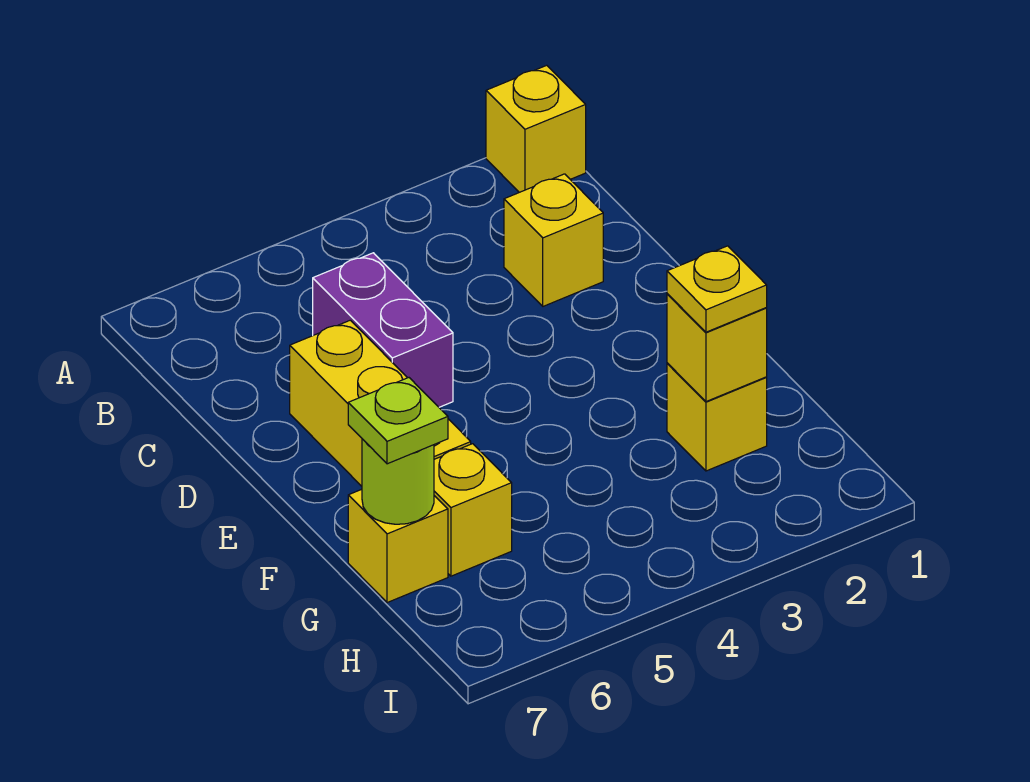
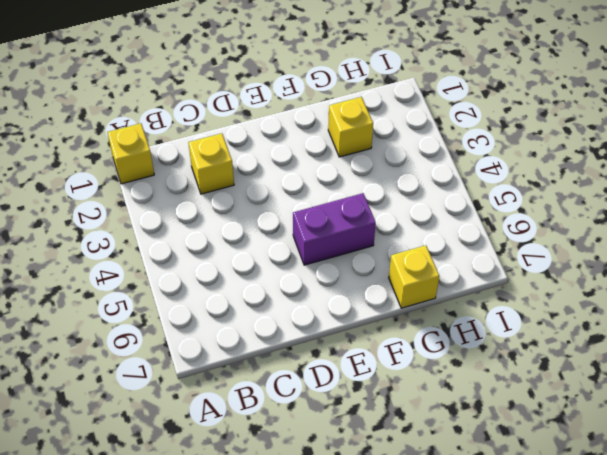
purple 1x2 brick [293,193,376,265] -> purple 1x2 brick moved to [313,253,453,407]
none -> yellow 1x3 brick [290,320,471,486]
none -> yellow 1x1 brick [434,444,512,576]

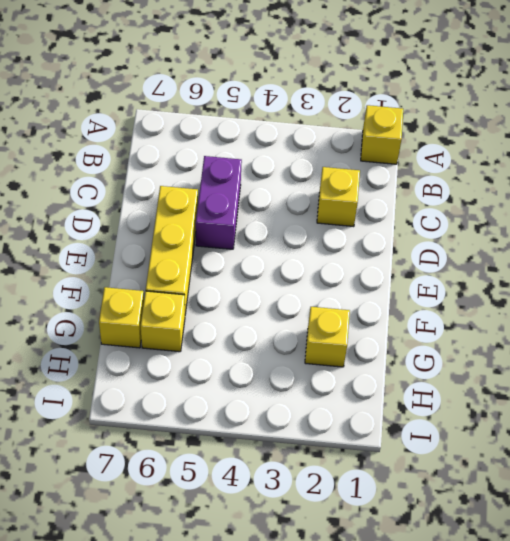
none -> yellow 1x1 brick [667,294,767,402]
none -> lime 1x1 round brick [362,439,434,524]

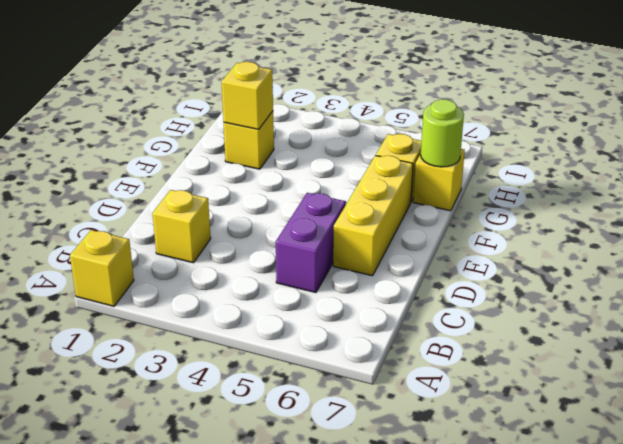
none -> yellow 1x1 plate [667,246,767,332]
none -> lime 1x1 plate [348,378,448,464]

